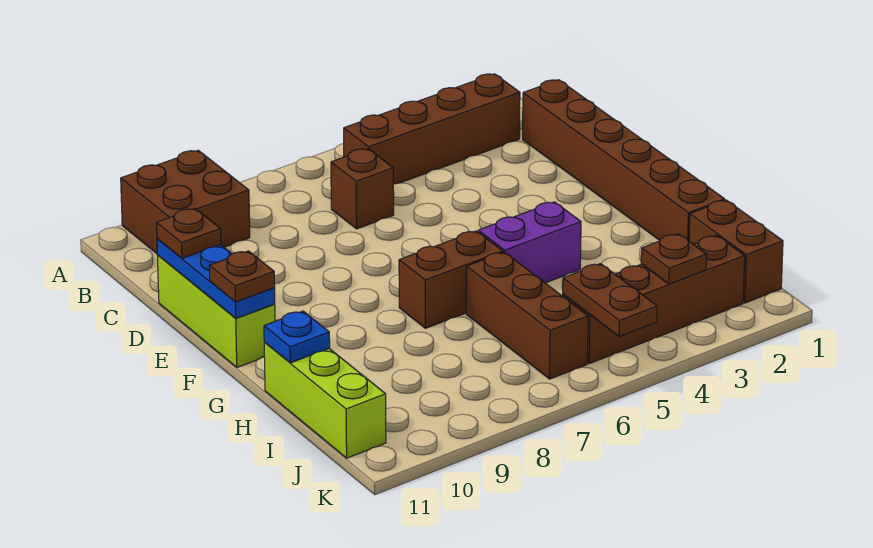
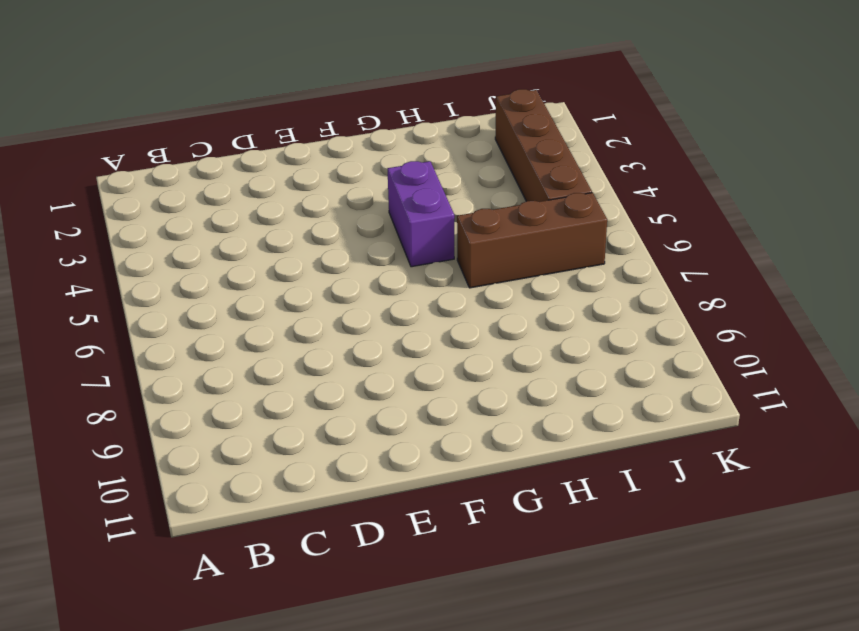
none -> brown 2x2 brick [121,150,250,254]
none -> brown 1x4 brick [344,74,520,184]
none -> brown 1x6 brick [523,80,725,241]

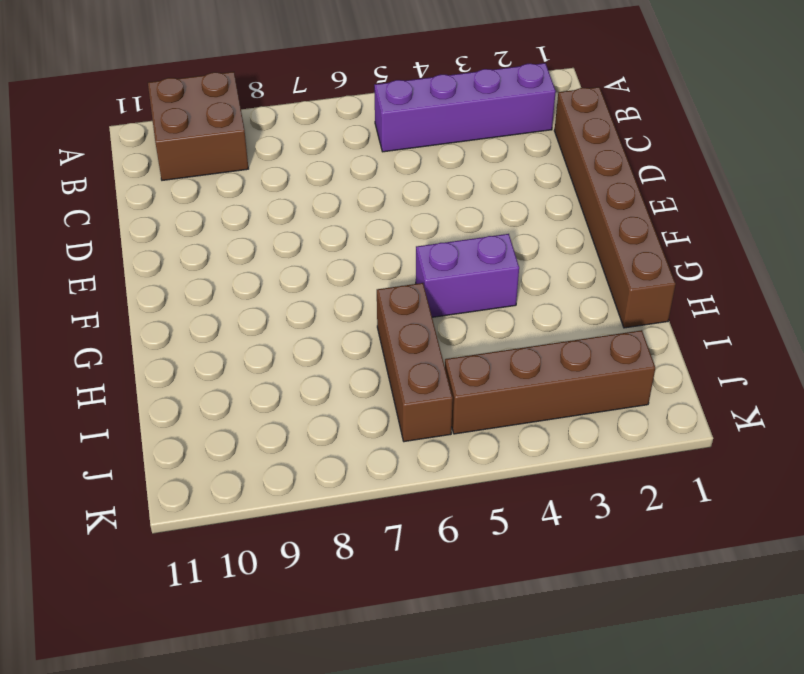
purple 1x4 brick [374,63,556,152] -> brown 1x4 brick [344,74,520,184]
none -> brown 1x1 brick [331,149,394,229]
none -> lime 1x3 brick [157,255,275,367]
none -> brown 1x2 brick [399,231,503,328]

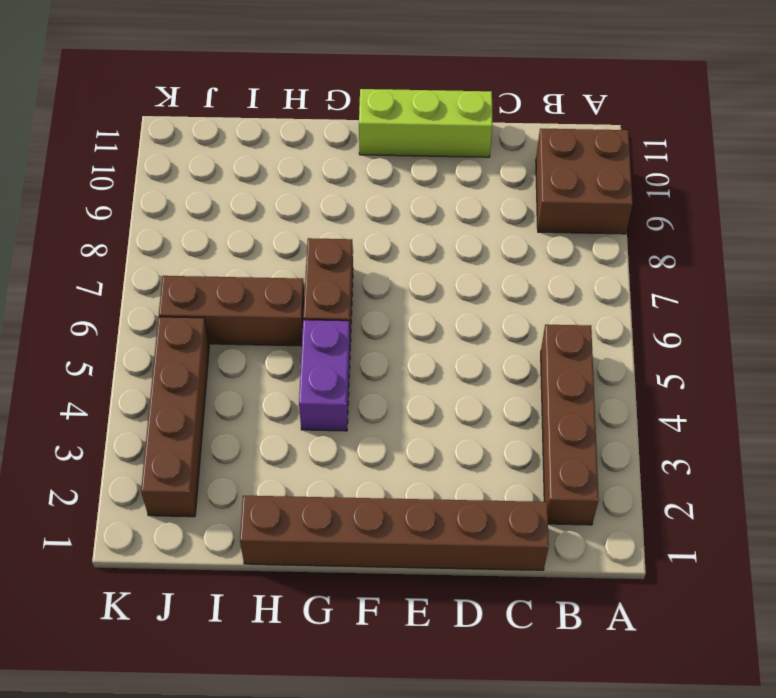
none -> brown 1x1 brick [331,149,394,229]
none -> lime 1x3 brick [264,342,386,458]
none -> brown 1x2 brick [689,200,783,303]

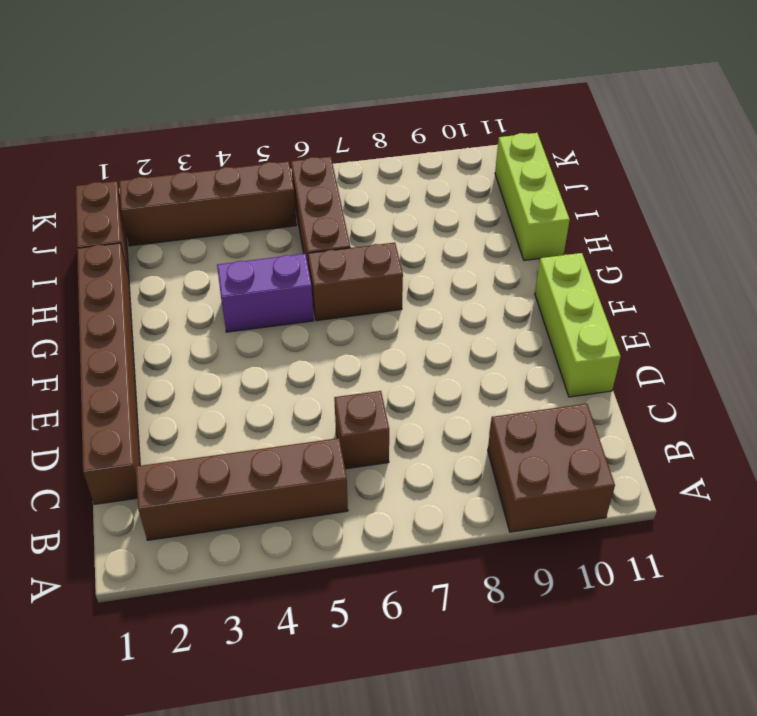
none -> blue 1x3 plate [157,239,275,318]
none -> blue 1x1 plate [264,311,330,363]
none -> brown 1x1 plate [641,234,706,284]

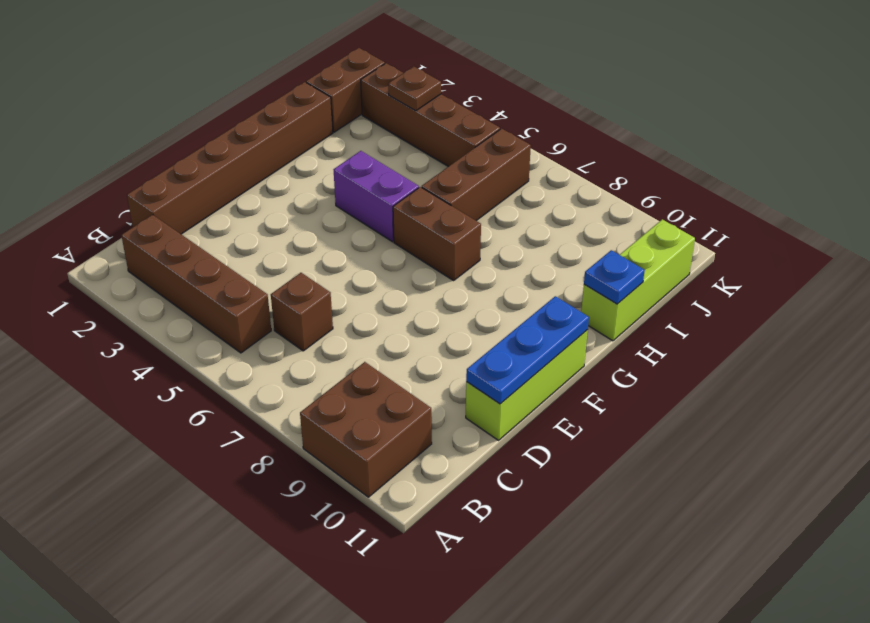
none -> brown 1x2 plate [563,264,657,336]
none -> brown 1x1 plate [157,208,221,258]
none -> brown 1x1 plate [210,251,275,302]

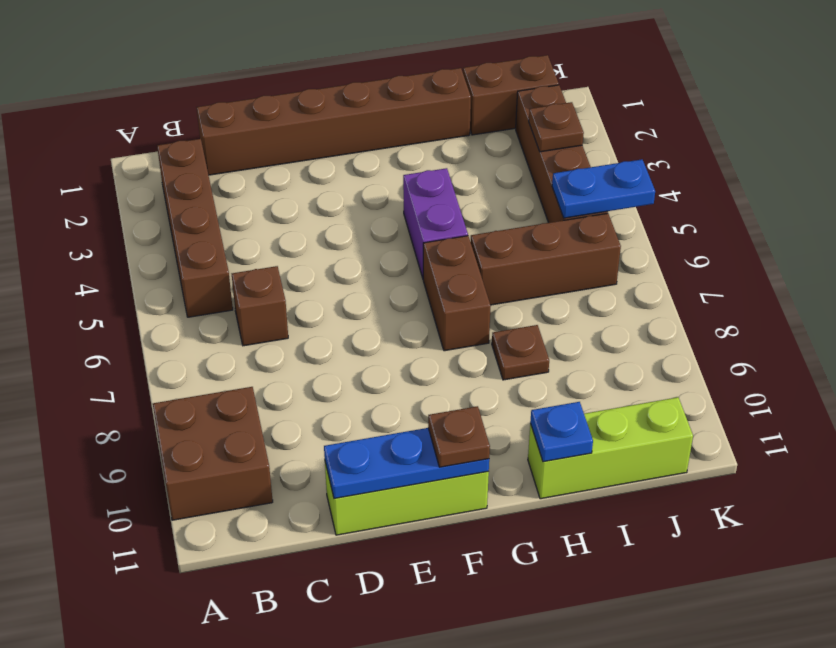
brown 1x1 plate [492,325,549,380] -> brown 1x1 plate moved to [157,208,221,258]
blue 1x2 plate [552,159,655,218] -> brown 1x2 plate [563,264,657,336]

